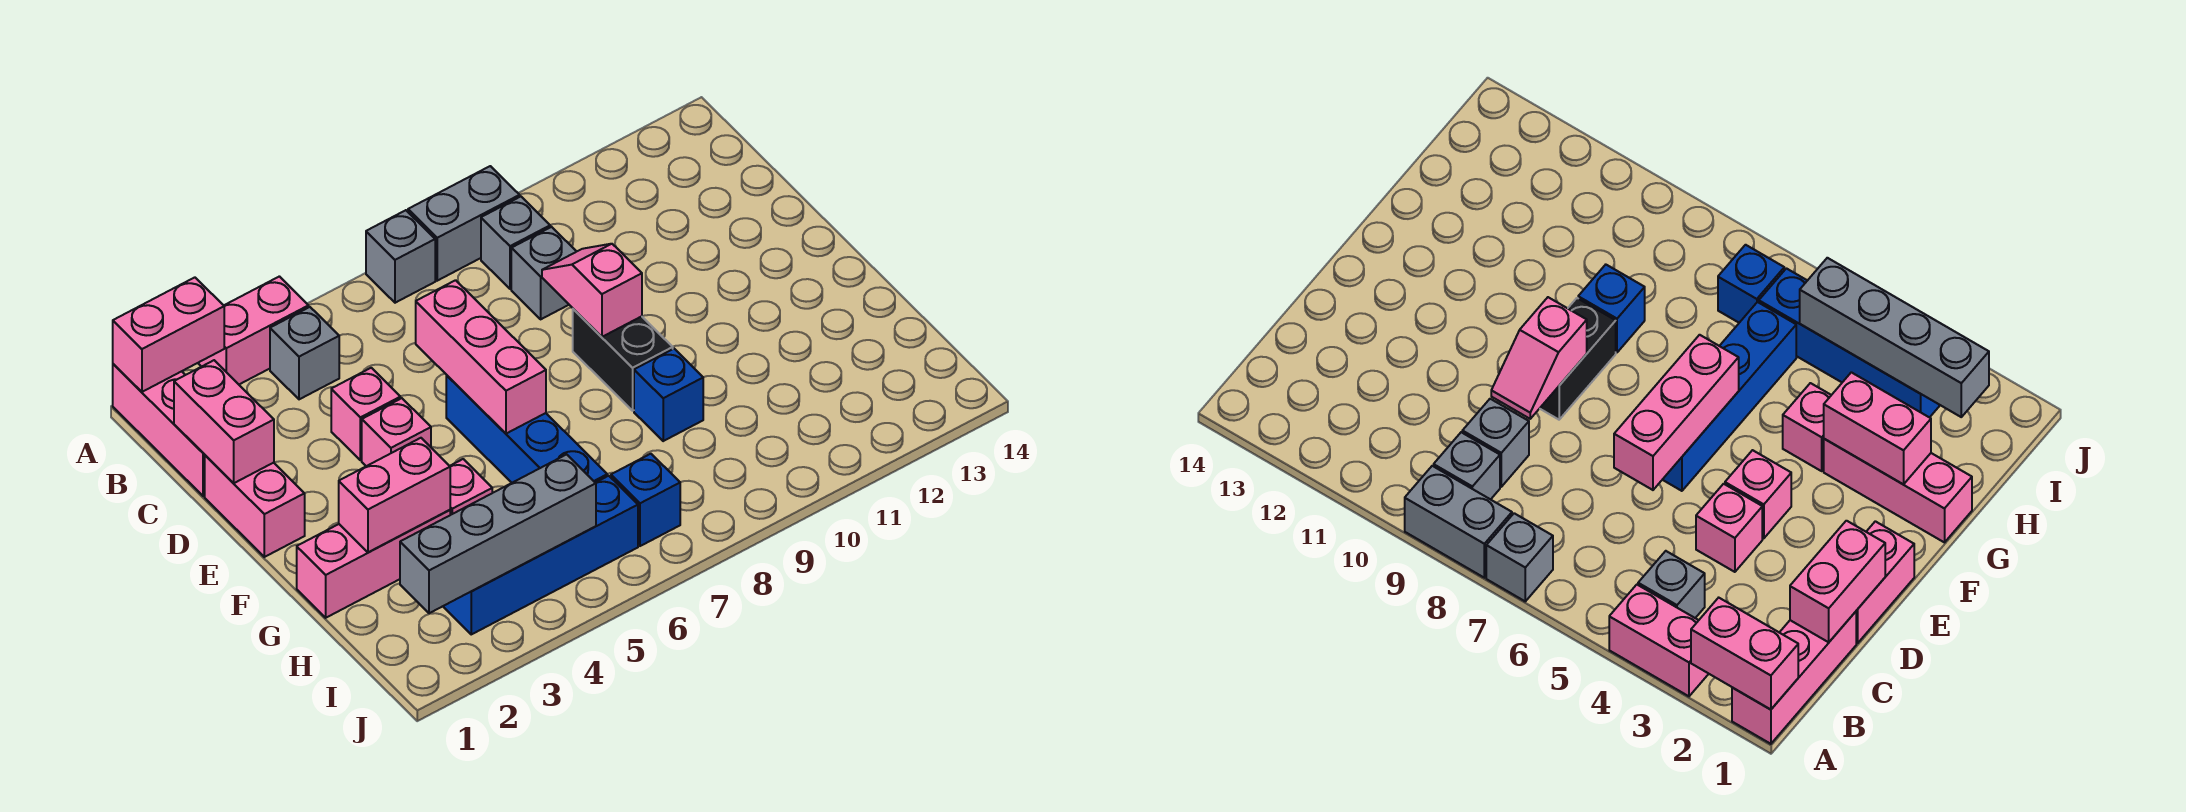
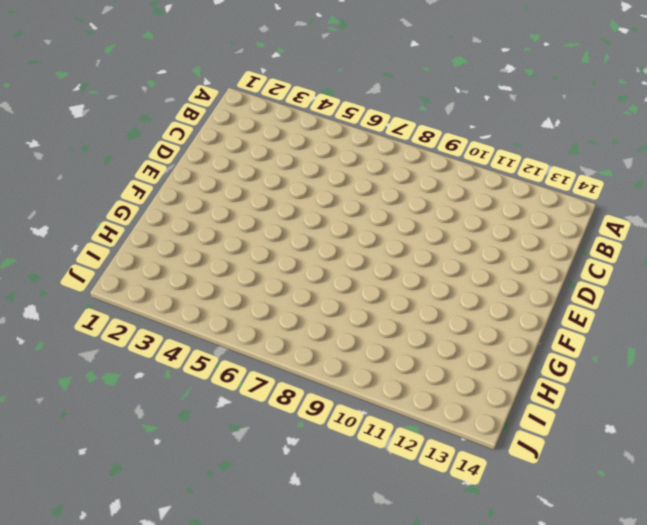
none -> pink 1x3 brick [113,364,205,496]
none -> pink 1x2 brick [198,276,309,384]
none -> grey 1x1 brick [366,210,435,303]

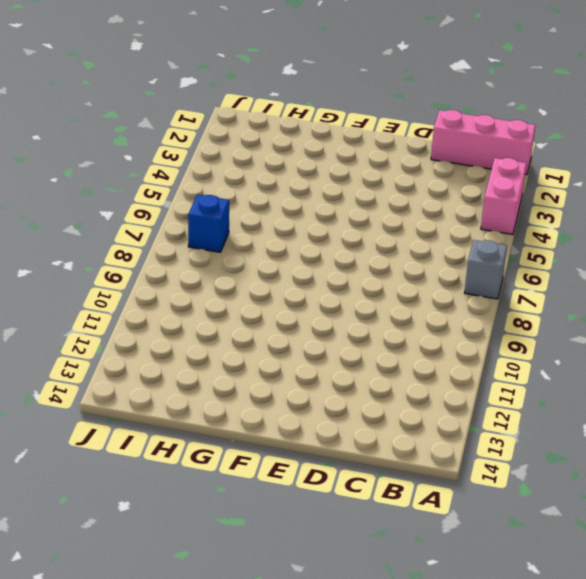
none -> grey 1x2 brick [408,166,520,281]
none -> grey 1x1 brick [270,307,339,399]
none -> grey 1x1 brick [481,197,550,289]

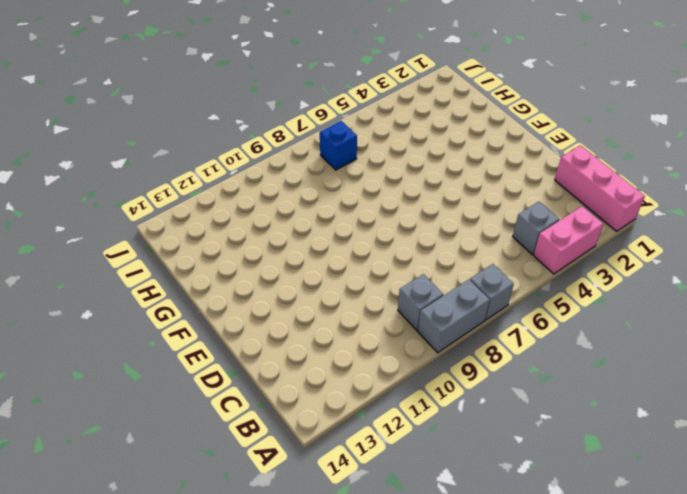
none -> grey 1x1 brick [511,227,577,319]
none -> pink 1x2 brick [205,455,305,557]
none -> pink 1x1 brick [331,368,400,460]

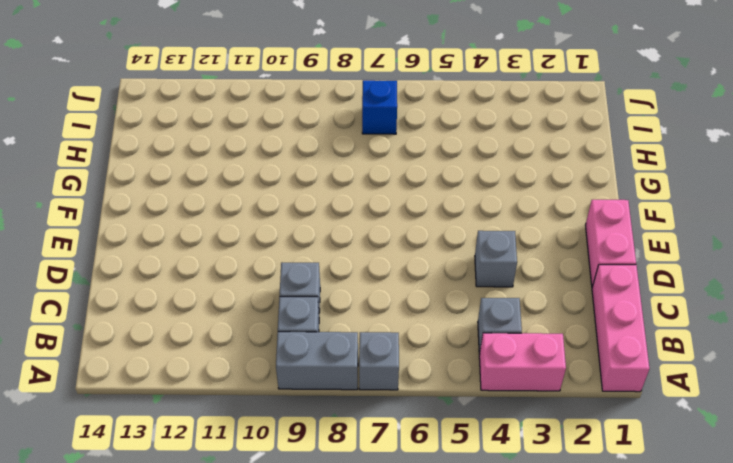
grey 1x1 brick [475,231,517,287] -> pink 1x1 brick [331,368,400,460]
none -> pink 1x1 brick [362,398,431,466]
none -> blue 1x4 brick [446,375,607,483]
none -> black 1x2 brick [573,309,673,411]

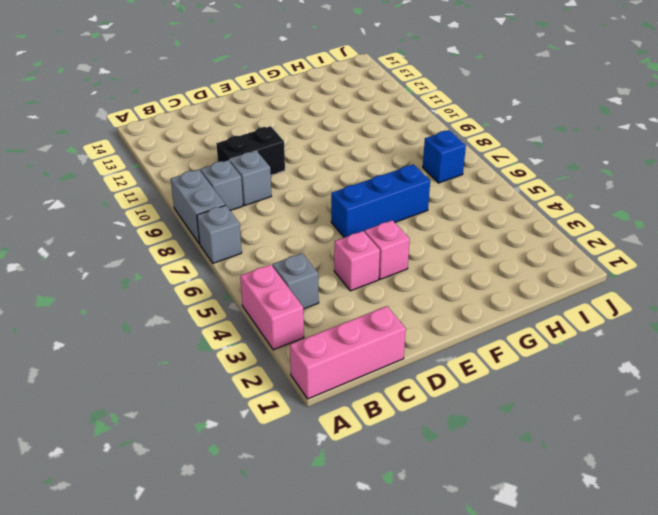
black 1x2 brick [216,126,285,175] -> black 1x2 brick moved to [573,309,673,411]
blue 1x3 brick [331,164,430,238] -> blue 1x4 brick [446,375,607,483]
none -> pink 1x2 brick [205,455,305,557]
none -> pink 1x3 brick [297,510,450,618]
none -> pink 1x1 brick [450,459,492,515]

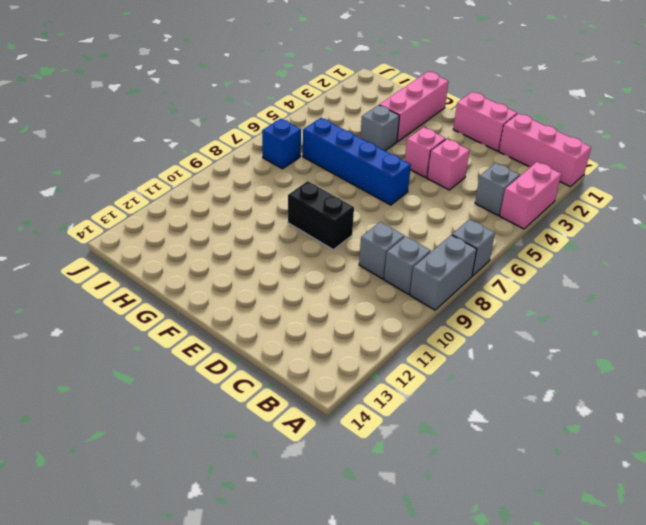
grey 1x1 brick [360,105,399,151] -> pink 1x1 brick [450,459,492,515]
none -> blue 1x1 brick [634,349,703,441]
none -> blue 1x4 brick [443,476,638,634]
none -> pink 1x2 brick [113,277,224,392]

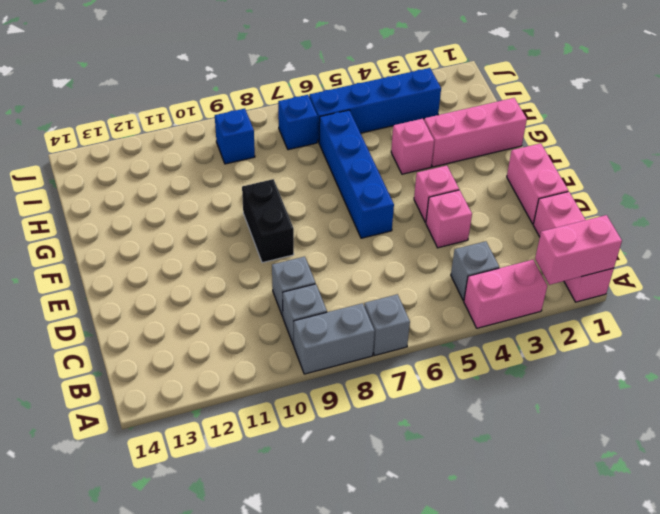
blue 1x1 brick [215,109,255,164] -> blue 1x1 brick moved to [634,349,703,441]
none -> pink 1x2 brick [174,360,274,483]
none -> pink 1x3 brick [416,280,546,434]
none -> pink 1x2 slope [542,244,642,337]

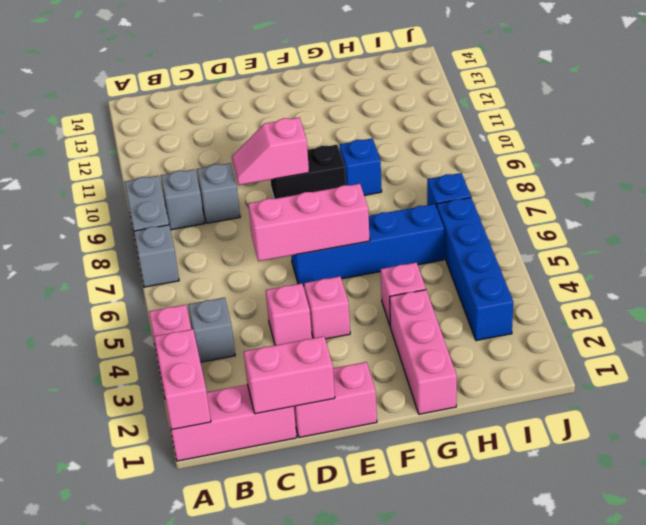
none -> pink 1x2 brick [339,438,450,552]
none -> grey 1x4 brick [400,454,596,613]

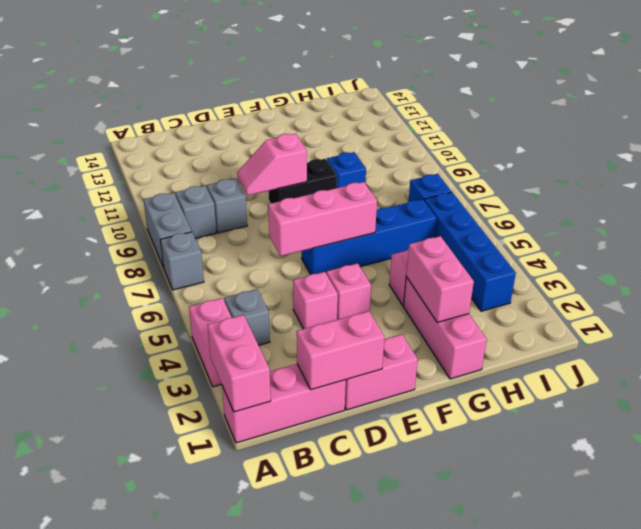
none -> grey 1x4 brick [400,454,596,613]

